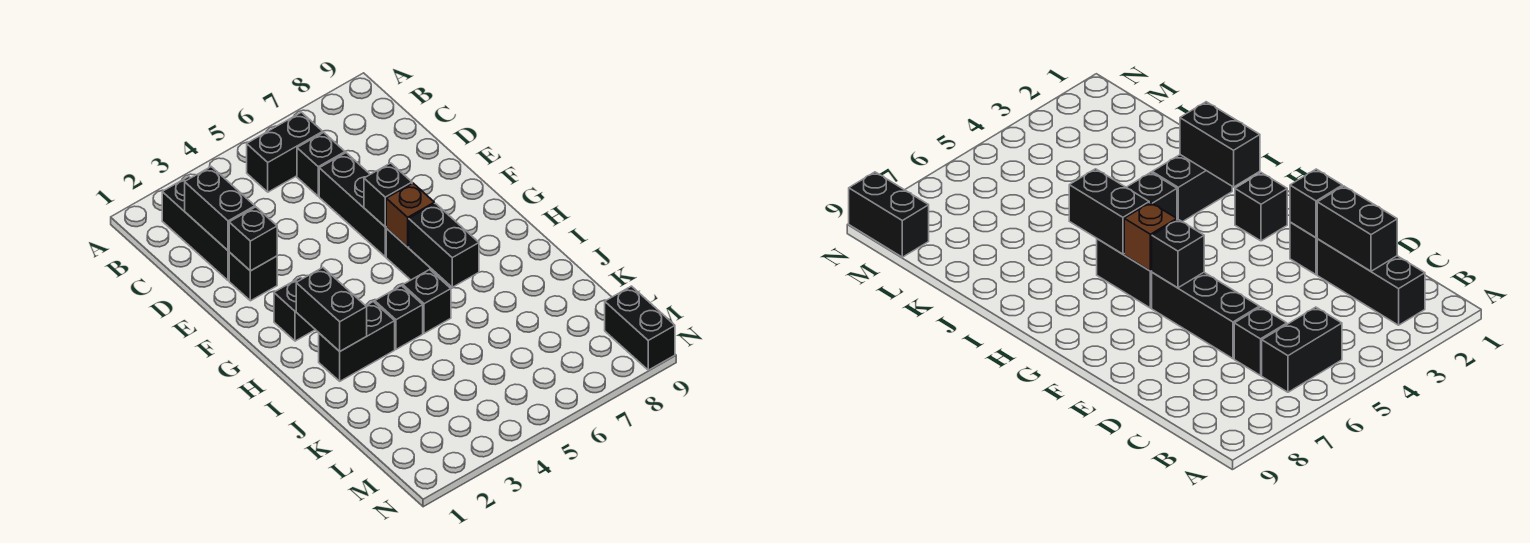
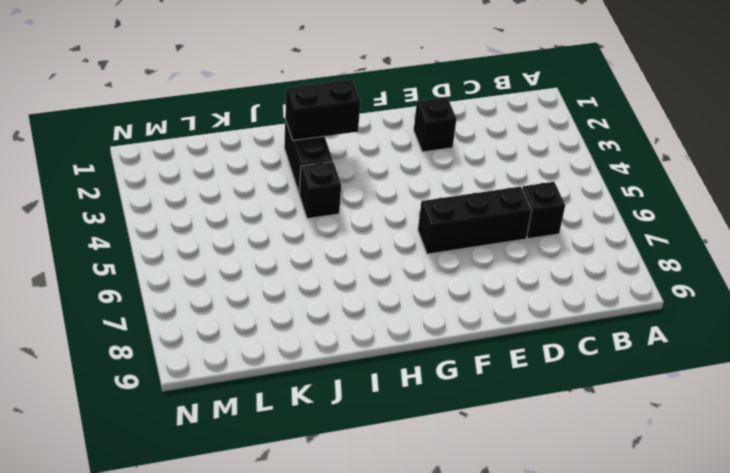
none -> black 1x3 brick [162,177,229,281]
none -> black 1x2 brick [247,112,323,192]
none -> black 1x1 brick [274,277,315,341]

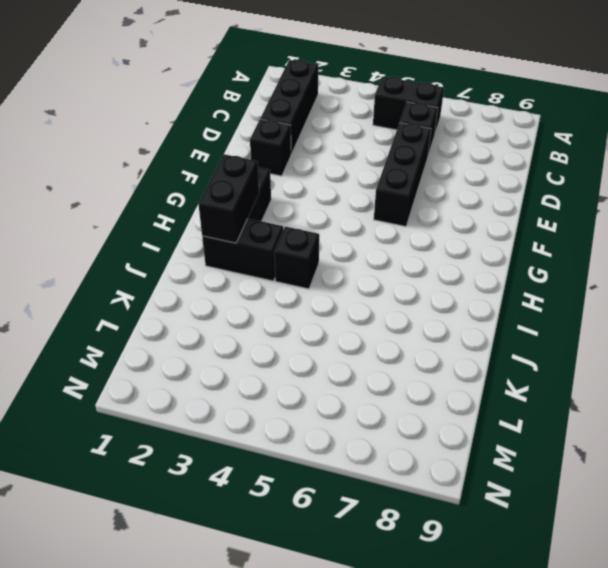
none -> black 1x2 brick [386,229,450,286]
none -> black 1x1 brick [403,270,451,333]
none -> black 1x2 brick [605,286,675,370]

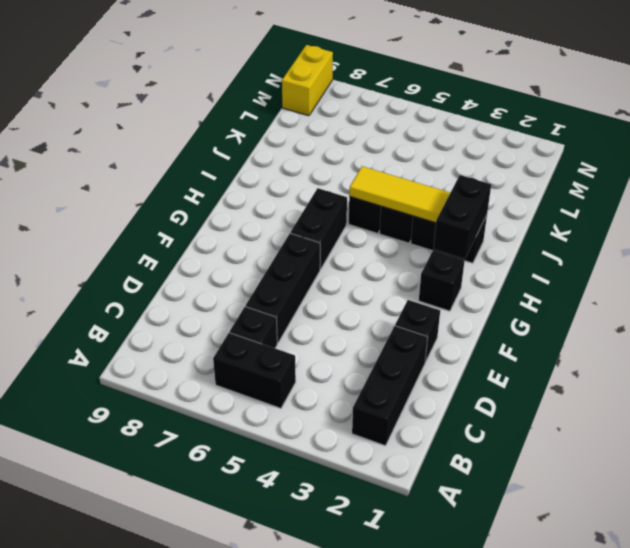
yellow 1x3 tile [349,166,450,223] -> none
yellow 1x2 brick [282,45,333,116] -> black 1x2 brick [605,286,675,370]
none -> black 1x2 brick [185,167,255,251]
none -> black 1x1 brick [229,207,277,271]
none -> black 1x1 brick [364,163,412,227]

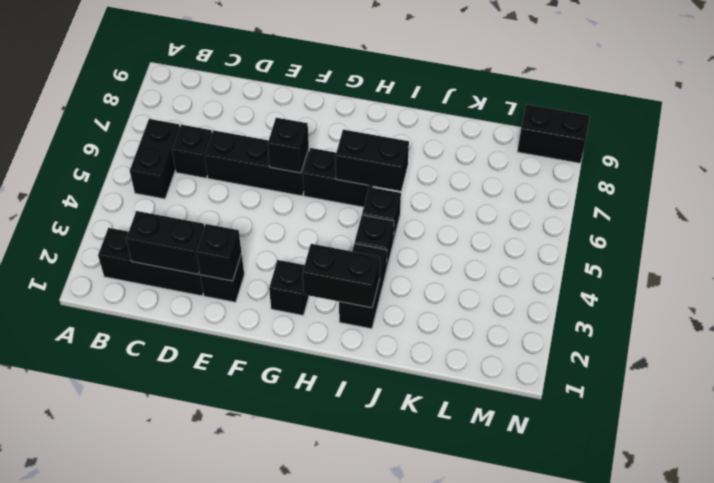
none -> brown 1x1 brick [386,183,434,247]

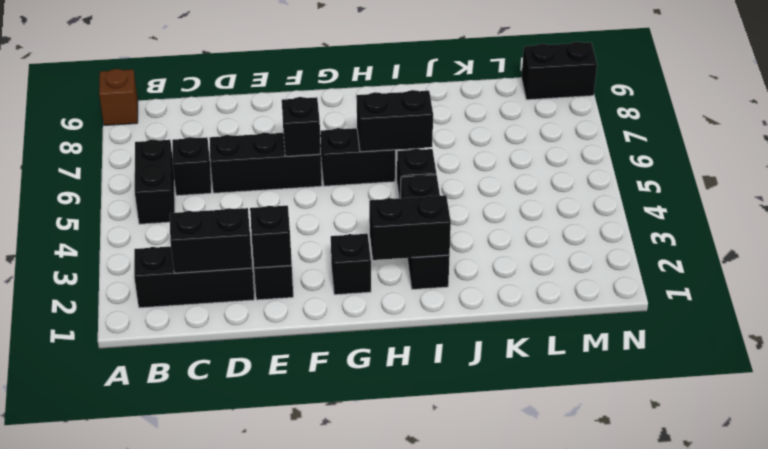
brown 1x1 brick [99,69,138,125] -> brown 1x1 brick moved to [386,183,434,247]

